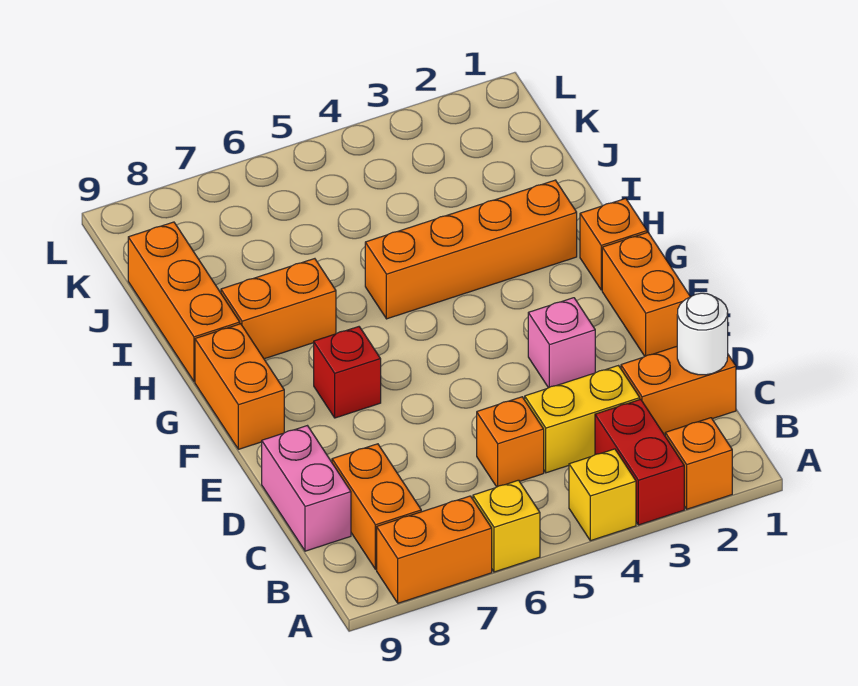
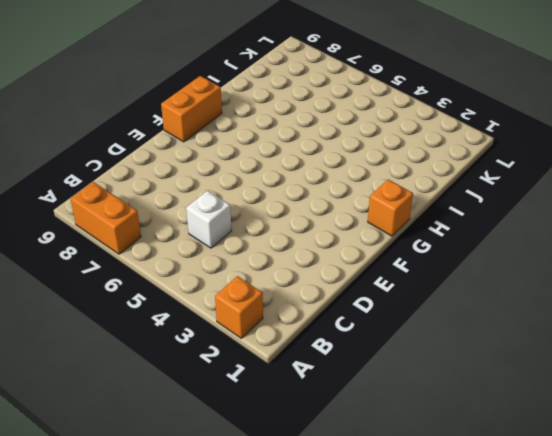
white 1x1 brick [186,191,232,248] -> orange 1x1 brick [477,397,544,487]
none -> red 1x2 brick [595,399,684,525]
none -> yellow 1x1 brick [569,449,636,541]
none -> yellow 1x1 brick [473,480,540,572]

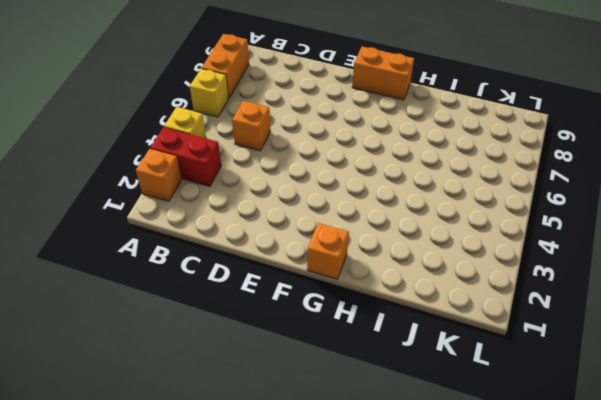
none -> orange 1x2 brick [332,444,421,569]
none -> orange 1x2 brick [621,347,736,434]
none -> yellow 1x2 brick [525,366,640,473]

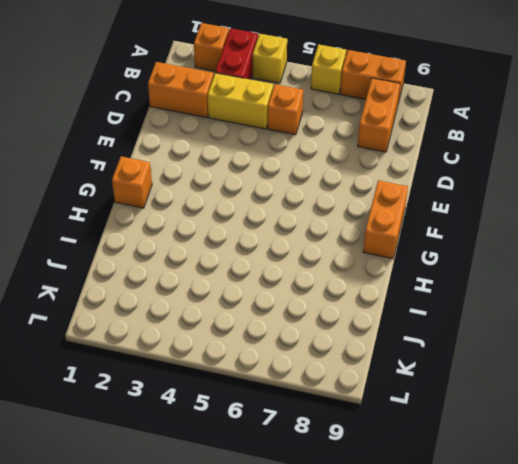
none -> pink 1x2 brick [262,426,351,551]
none -> orange 1x2 brick [602,232,690,356]
none -> pink 1x1 brick [528,298,595,388]

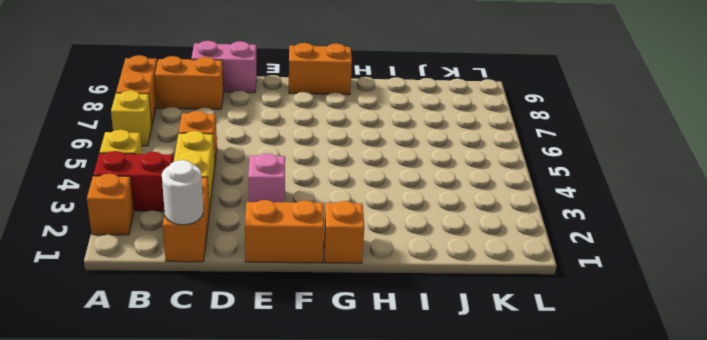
none -> red 1x1 brick [314,327,381,418]
none -> orange 1x4 brick [365,180,577,319]
none -> orange 1x2 brick [221,259,336,359]

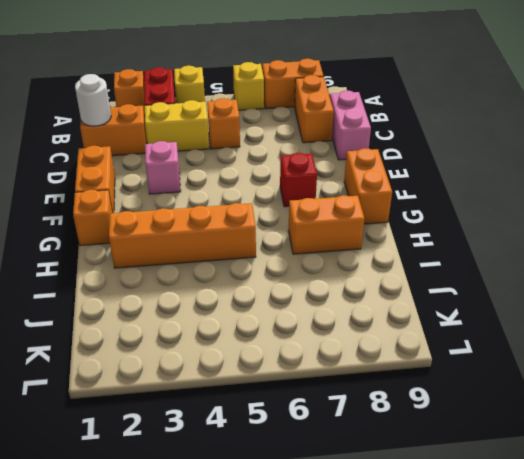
none -> orange 1x3 brick [128,222,240,381]

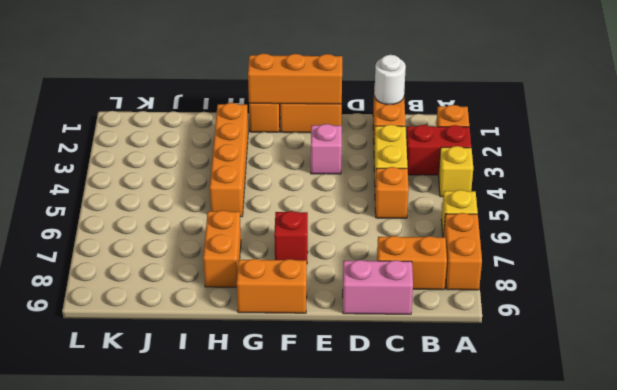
orange 1x3 brick [248,53,342,104] -> orange 1x3 brick moved to [128,222,240,381]

